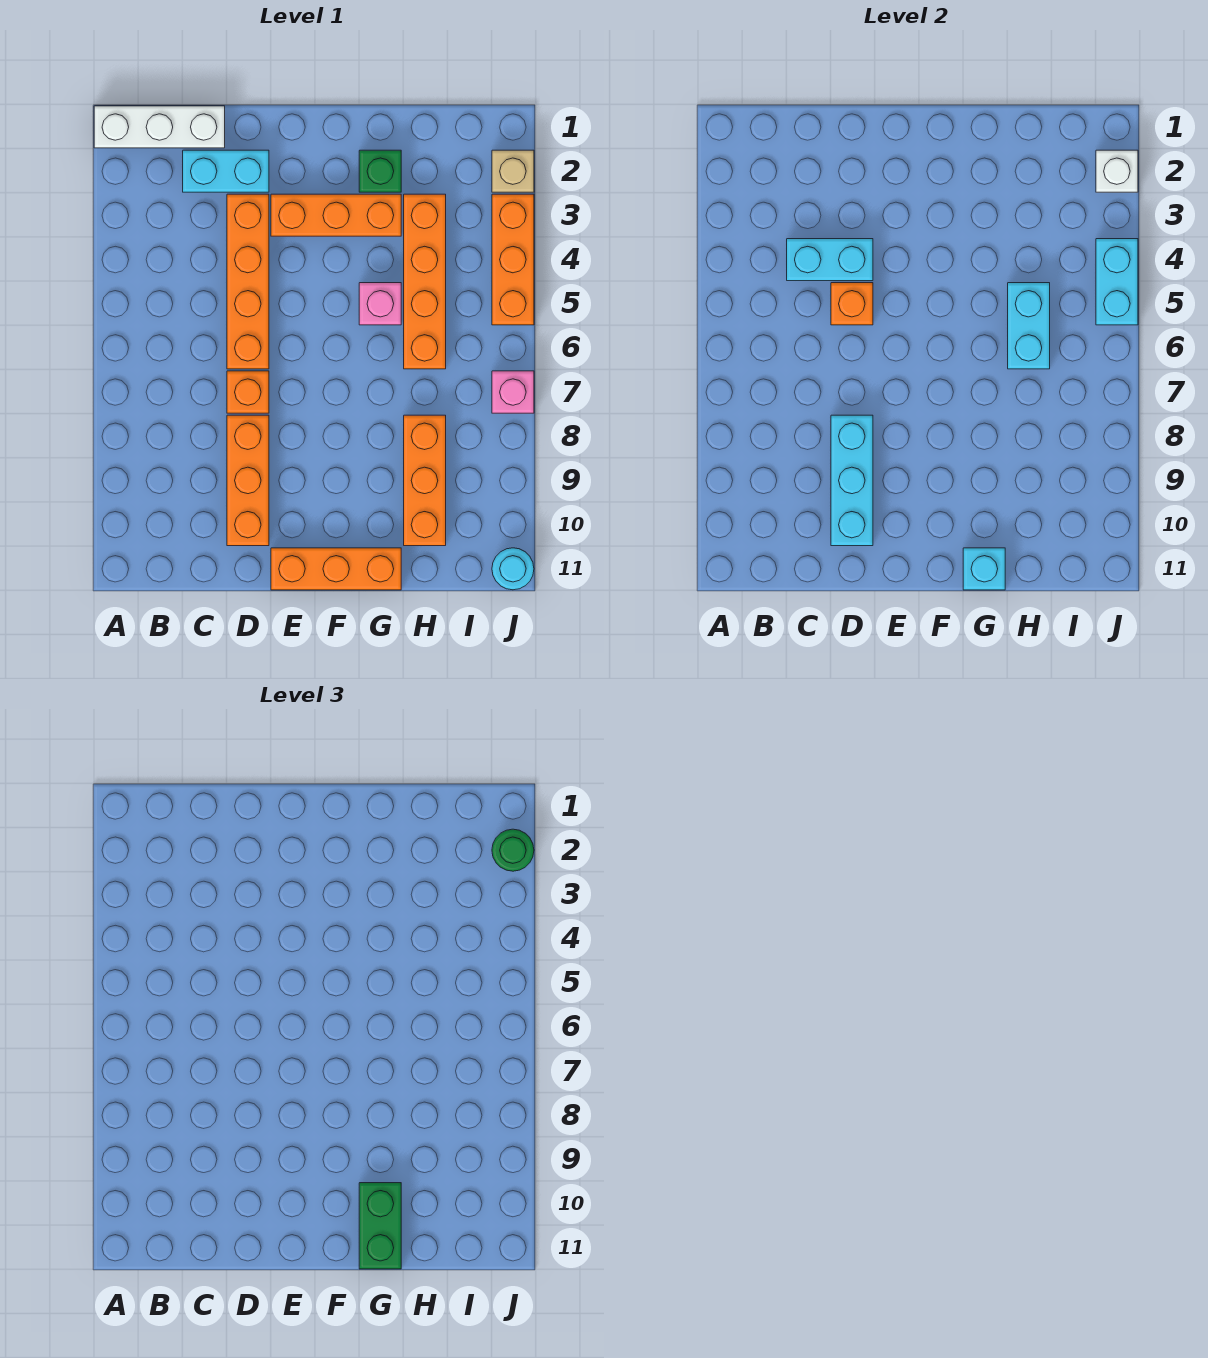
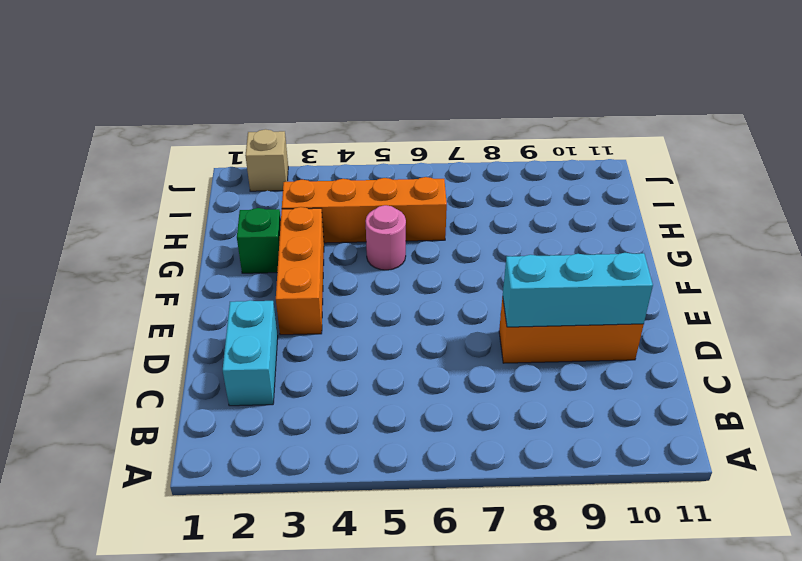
pink 1x1 round brick [366,205,406,270] -> pink 1x1 brick [359,283,401,325]
none -> white 1x3 brick [94,106,225,148]
none -> orange 1x4 brick [227,194,269,369]
none -> orange 1x1 brick [227,371,269,413]

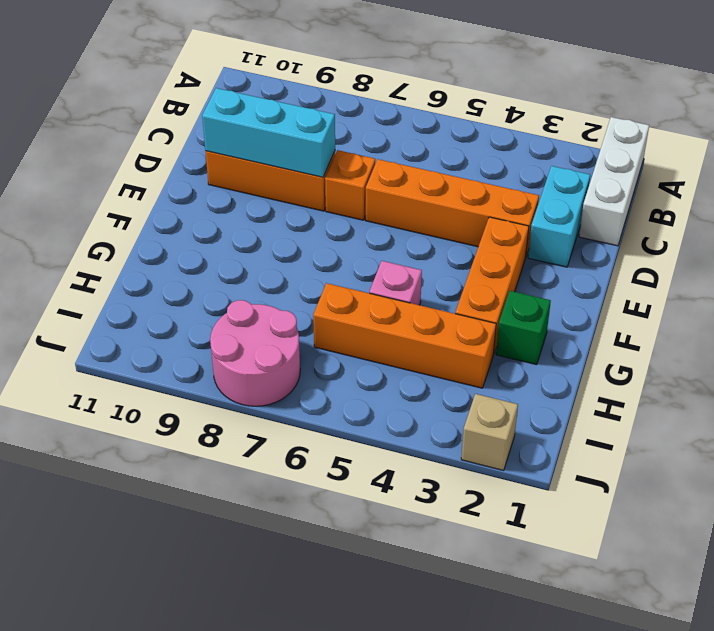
pink 2x2 round brick [210,300,300,406] -> pink 1x1 brick [492,371,534,413]
none -> orange 1x3 brick [271,548,401,590]
none -> orange 1x3 brick [404,415,446,546]
none -> orange 1x3 brick [492,194,534,325]

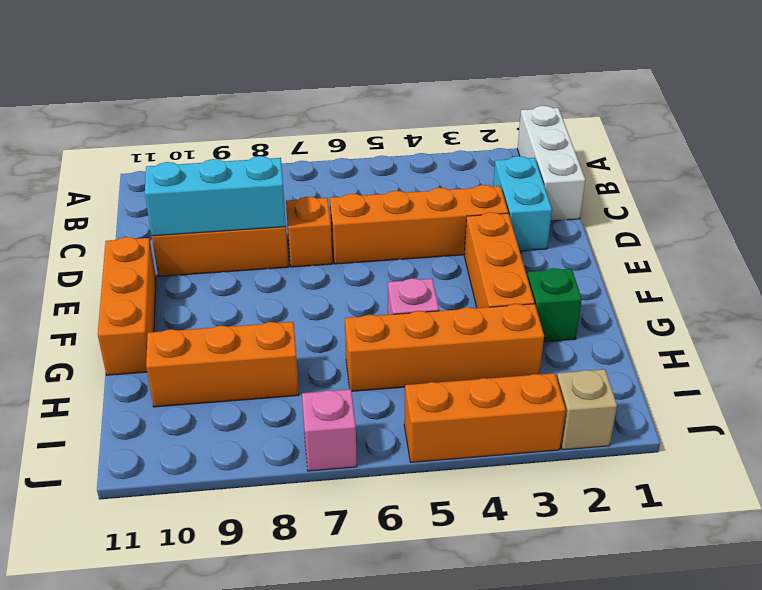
none -> cyan 1x1 round brick [492,548,534,590]
none -> cyan 1x2 brick [787,239,873,281]
none -> orange 1x1 brick [831,283,873,325]

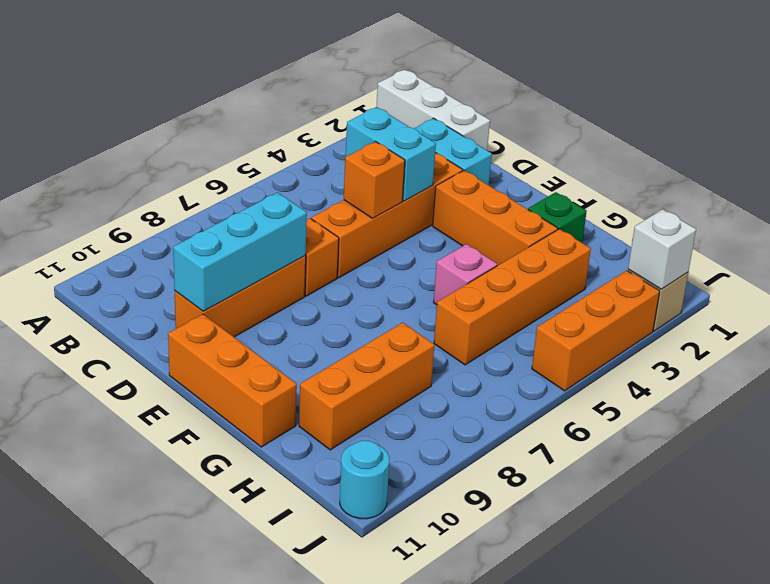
none -> pink 1x1 brick [492,371,534,413]
none -> cyan 1x1 brick [963,548,1005,590]
none -> cyan 1x2 brick [1008,283,1050,369]

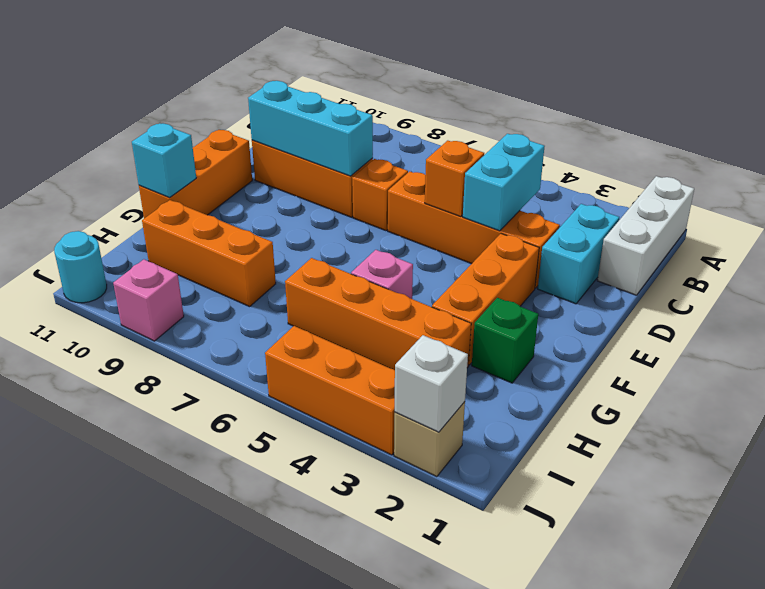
pink 1x1 brick [113,259,184,341] -> pink 1x1 brick moved to [492,371,534,413]
none -> cyan 1x2 brick [1008,283,1050,369]
none -> cyan 1x2 brick [1096,239,1138,325]
none -> green 1x2 brick [359,1183,401,1269]

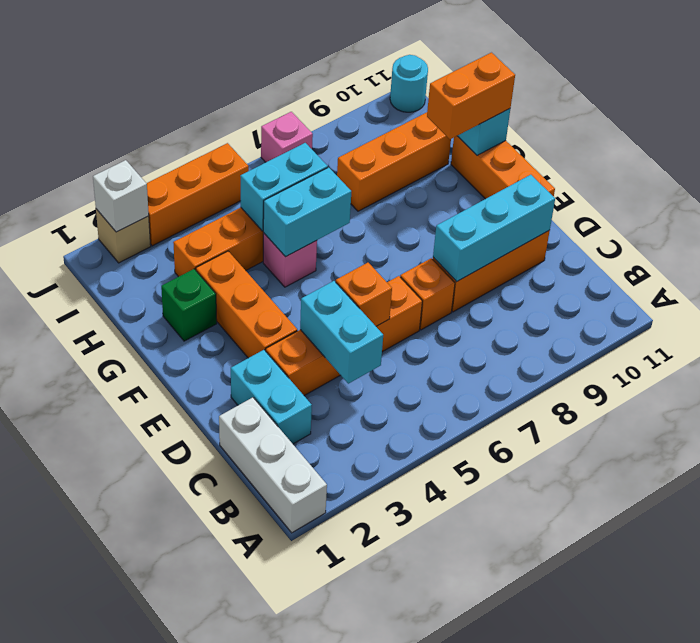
cyan 1x2 brick [263,167,351,257] -> cyan 1x2 brick moved to [1096,239,1138,325]
orange 1x2 brick [427,53,515,139] -> green 1x2 brick [359,1183,401,1269]
none -> green 1x1 round brick [492,829,534,871]

